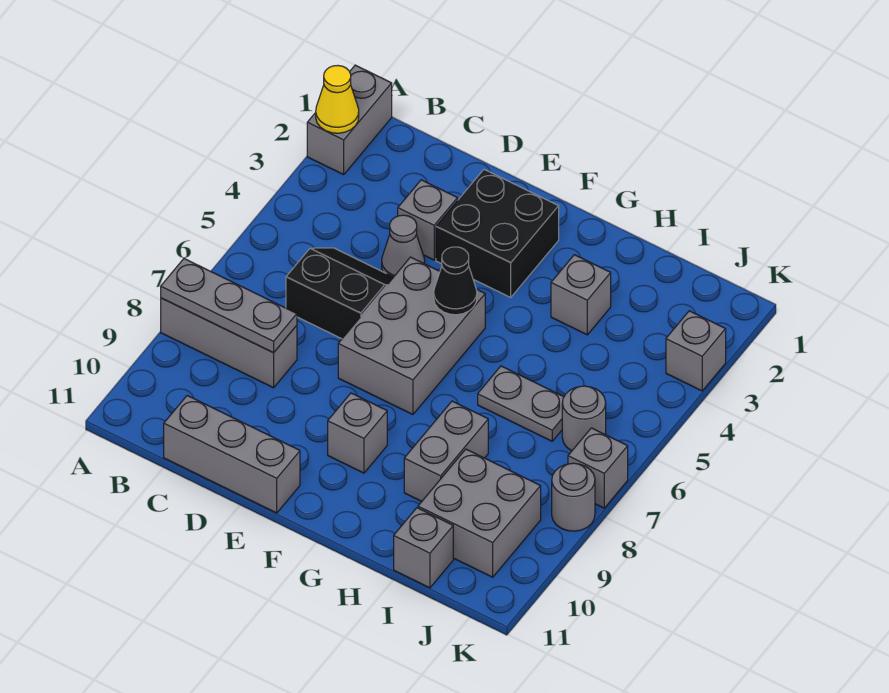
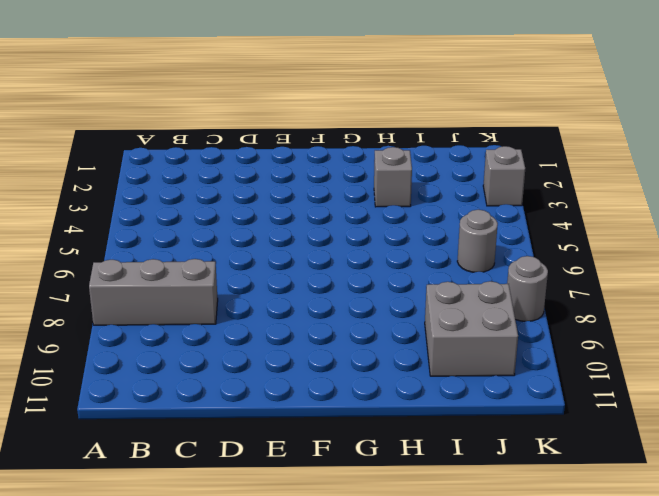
none -> grey 1x2 brick [307,65,392,175]
none -> black 2x2 slope [286,248,393,339]
none -> grey 1x3 brick [164,396,300,513]

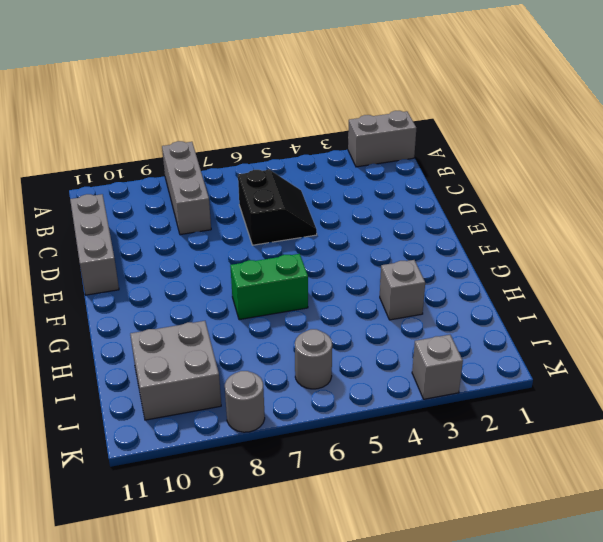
green 1x2 brick [230,254,308,320] -> none
none -> grey 1x1 brick [398,180,458,260]
none -> grey 1x1 cone [382,215,425,277]
none -> black 2x2 brick [436,170,559,297]

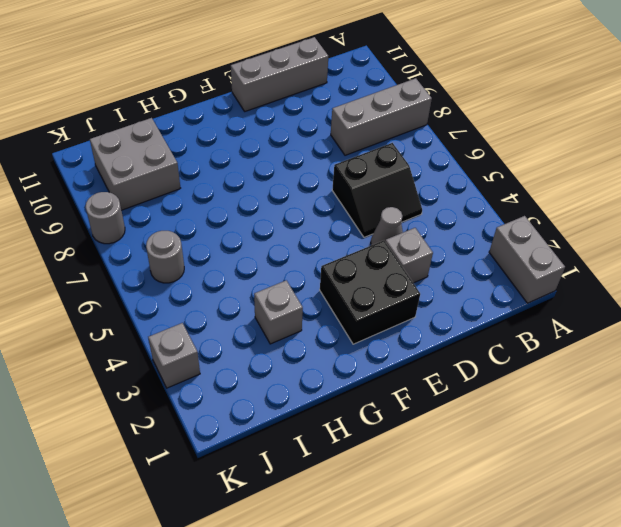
none -> grey 2x3 brick [338,257,485,415]
none -> grey 1x1 brick [328,393,387,473]
none -> grey 1x2 plate [478,366,564,441]

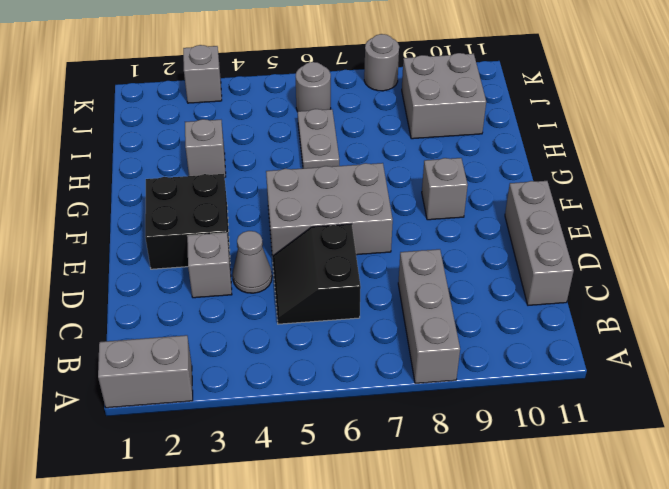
none -> grey 1x2 brick [404,401,488,501]
none -> grey 1x1 brick [394,508,453,588]
none -> grey 1x1 brick [568,428,628,508]

